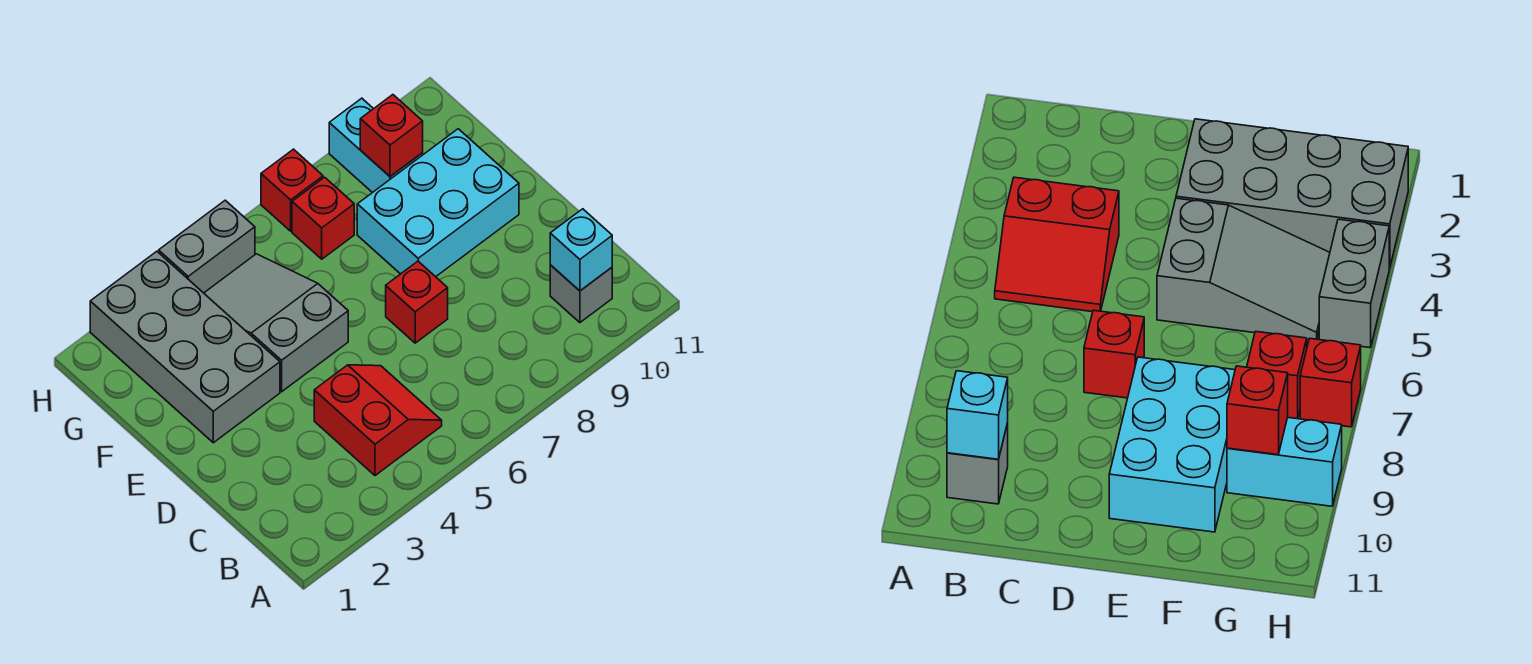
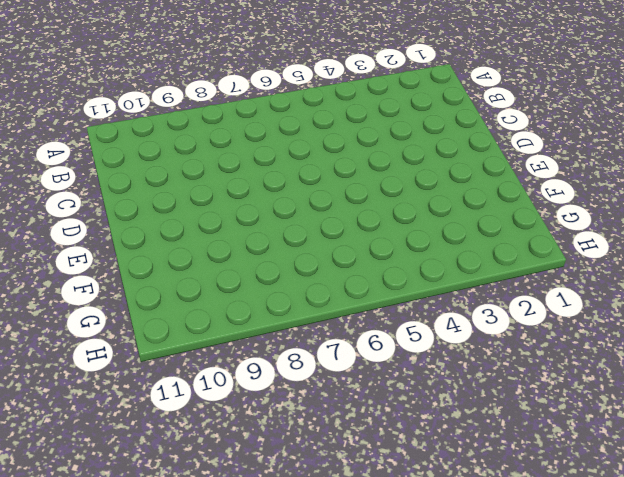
none -> red 2x2 slope [314,365,442,476]
none -> grey 1x1 brick [550,265,612,323]
none -> red 1x1 brick [386,261,448,343]

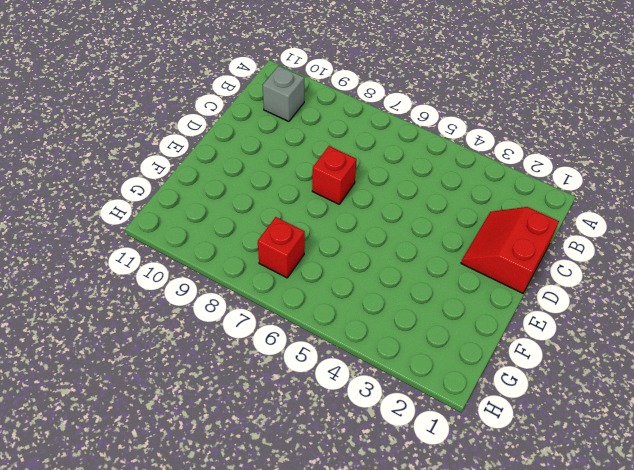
red 2x2 slope [461,207,559,293] -> red 2x2 slope moved to [314,365,442,476]
none -> grey 2x4 brick [90,251,280,443]
none -> grey 2x3 slope [204,254,348,392]
none -> cyan 2x3 brick [357,129,519,277]

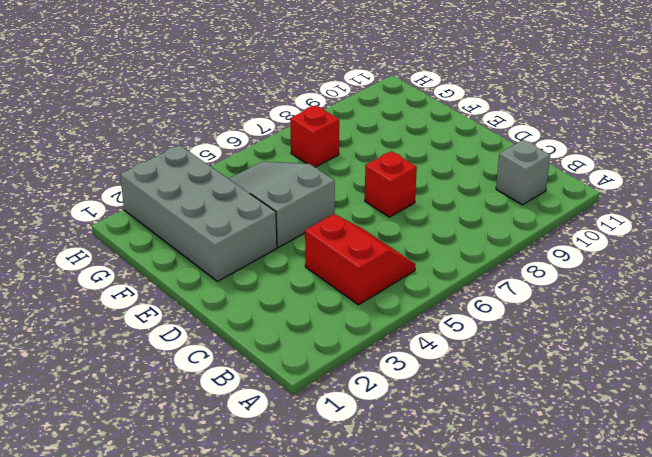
none -> cyan 2x3 brick [357,129,519,277]
none -> cyan 1x2 brick [329,98,423,193]
none -> grey 1x2 brick [159,200,255,293]

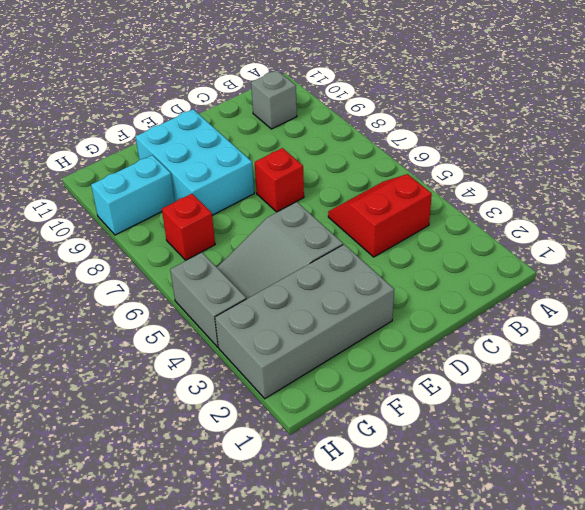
none -> red 1x1 brick [261,149,323,231]
none -> cyan 1x1 brick [550,209,612,291]
none -> red 1x1 brick [360,95,423,176]

